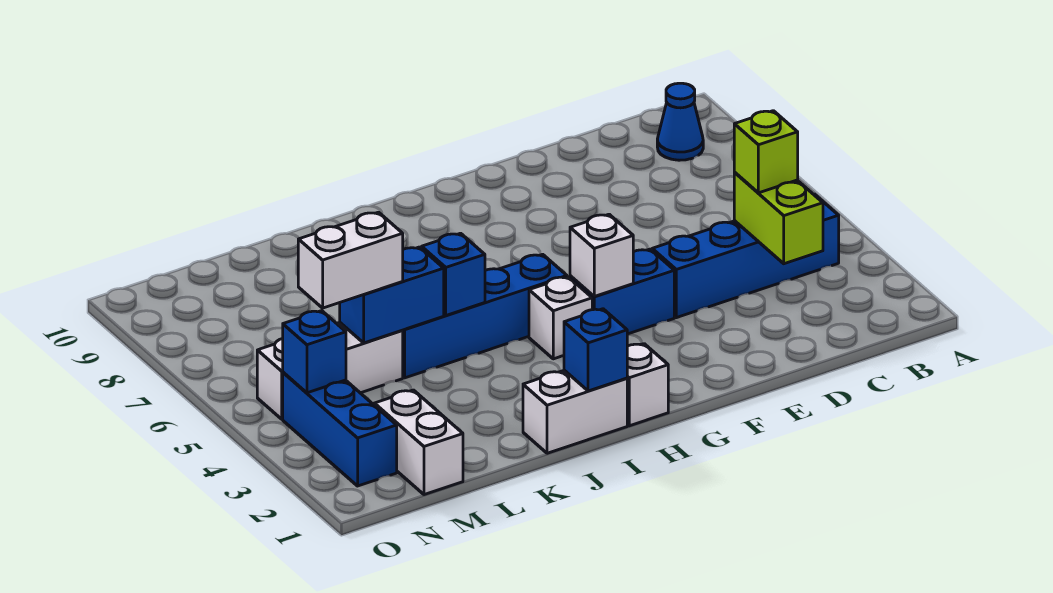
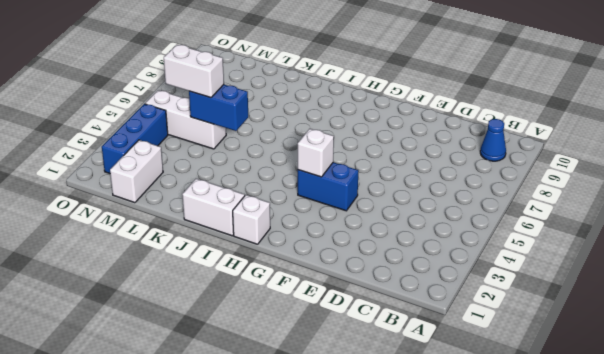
none -> blue 1x4 brick [652,194,839,318]
none -> white 1x1 brick [529,277,592,359]
none -> blue 1x4 brick [402,254,567,378]

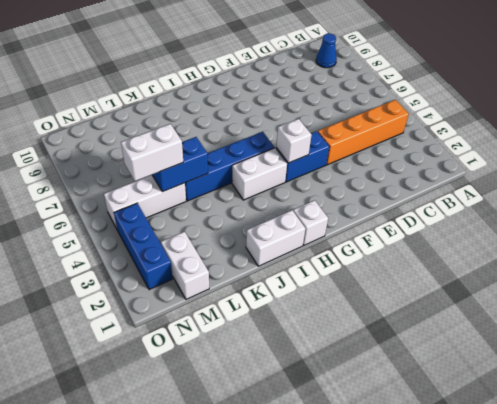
orange 1x4 brick [318,100,409,165] -> blue 1x4 brick [652,194,839,318]
white 1x2 brick [232,148,287,200] -> white 1x1 brick [529,277,592,359]
none -> lime 1x2 brick [734,173,823,264]
none -> blue 1x1 brick [564,309,627,391]
none -> blue 1x1 brick [422,233,485,315]

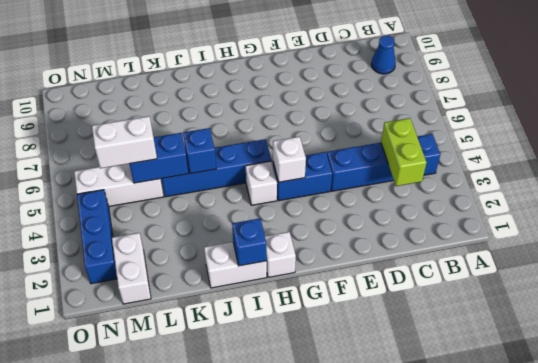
none -> blue 1x1 brick [283,311,346,393]
none -> lime 1x1 brick [734,111,798,193]

